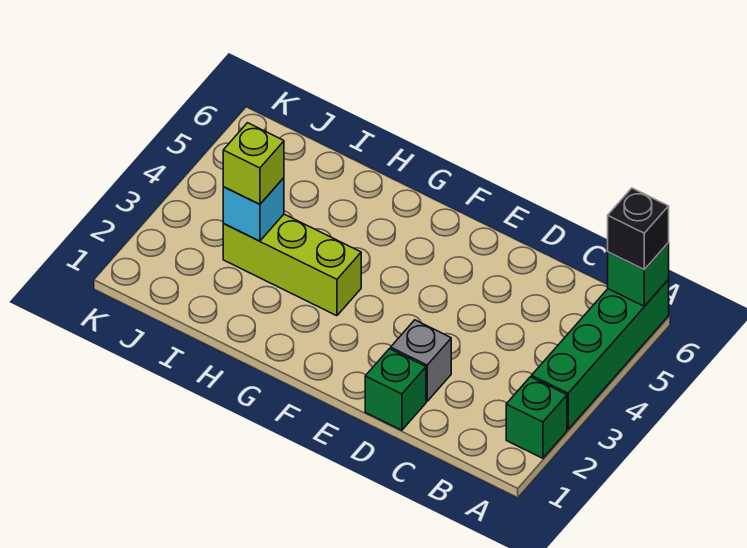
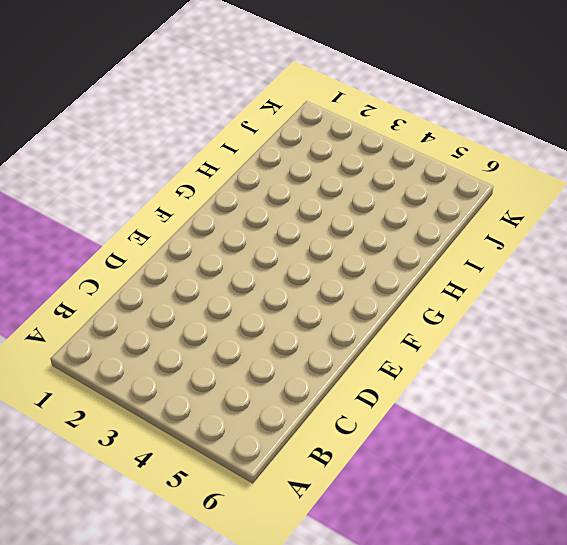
none -> green 1x1 brick [506,377,567,458]
none -> green 1x4 brick [532,280,669,429]

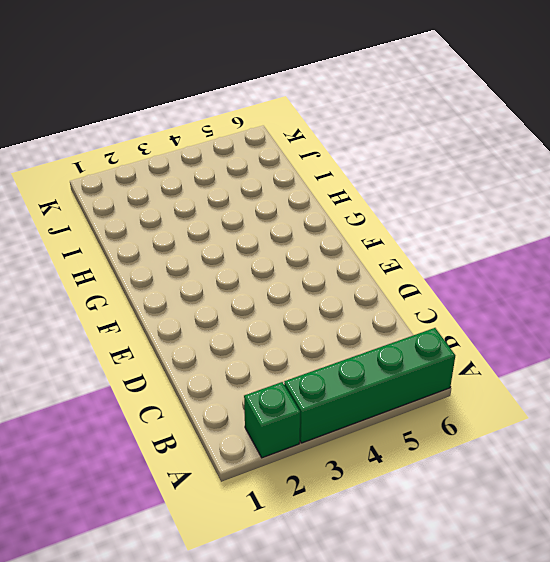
none -> green 1x1 brick [365,349,426,430]
none -> grey 1x1 brick [391,320,451,401]

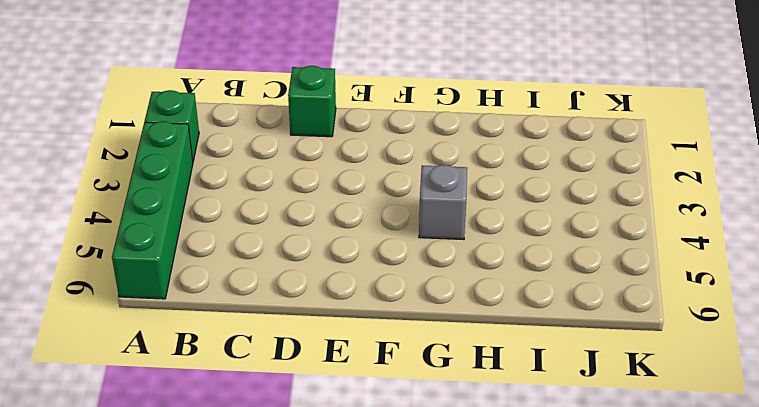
grey 1x1 brick [419,165,467,240] -> grey 1x1 brick moved to [391,320,451,401]
none -> lime 1x3 brick [223,214,361,316]
none -> green 1x1 brick [608,243,669,306]

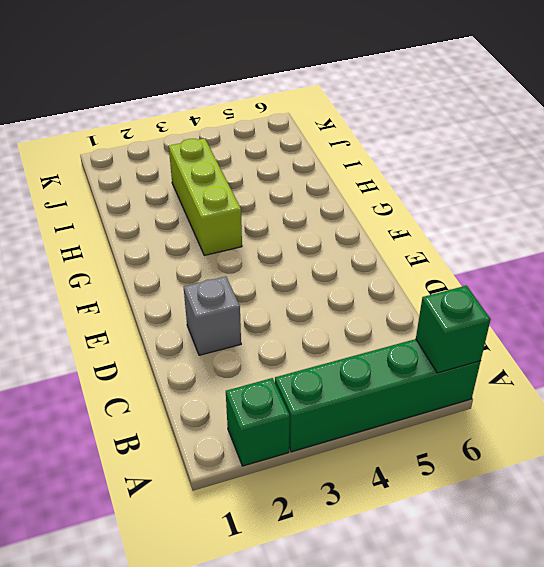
none -> green 1x1 brick [365,349,426,430]
none -> cyan 1x1 brick [223,178,284,241]

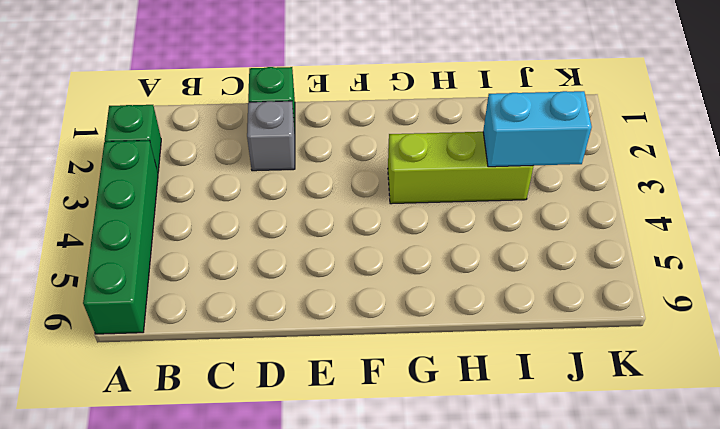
cyan 1x2 brick [483,91,592,167] -> cyan 1x1 brick [223,178,284,241]
none -> green 1x1 brick [608,243,669,306]
none -> black 1x1 brick [608,188,669,270]

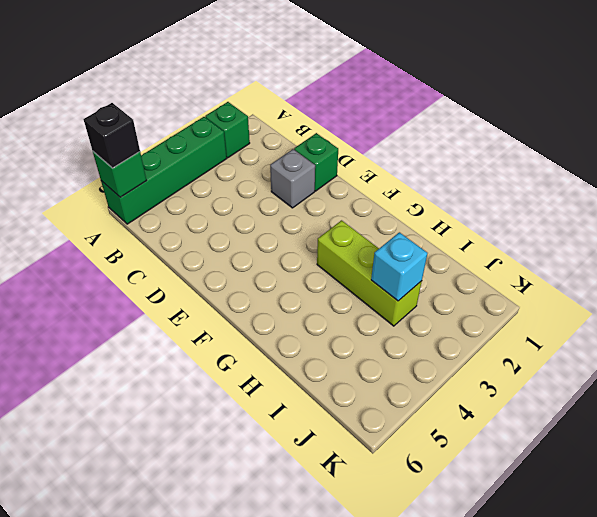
none -> lime 1x1 brick [223,123,284,204]

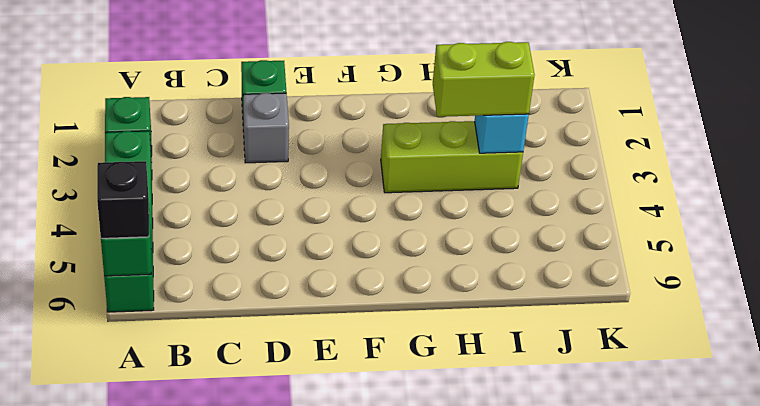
lime 1x2 brick [433,42,535,117] -> lime 1x1 brick [223,123,284,204]

